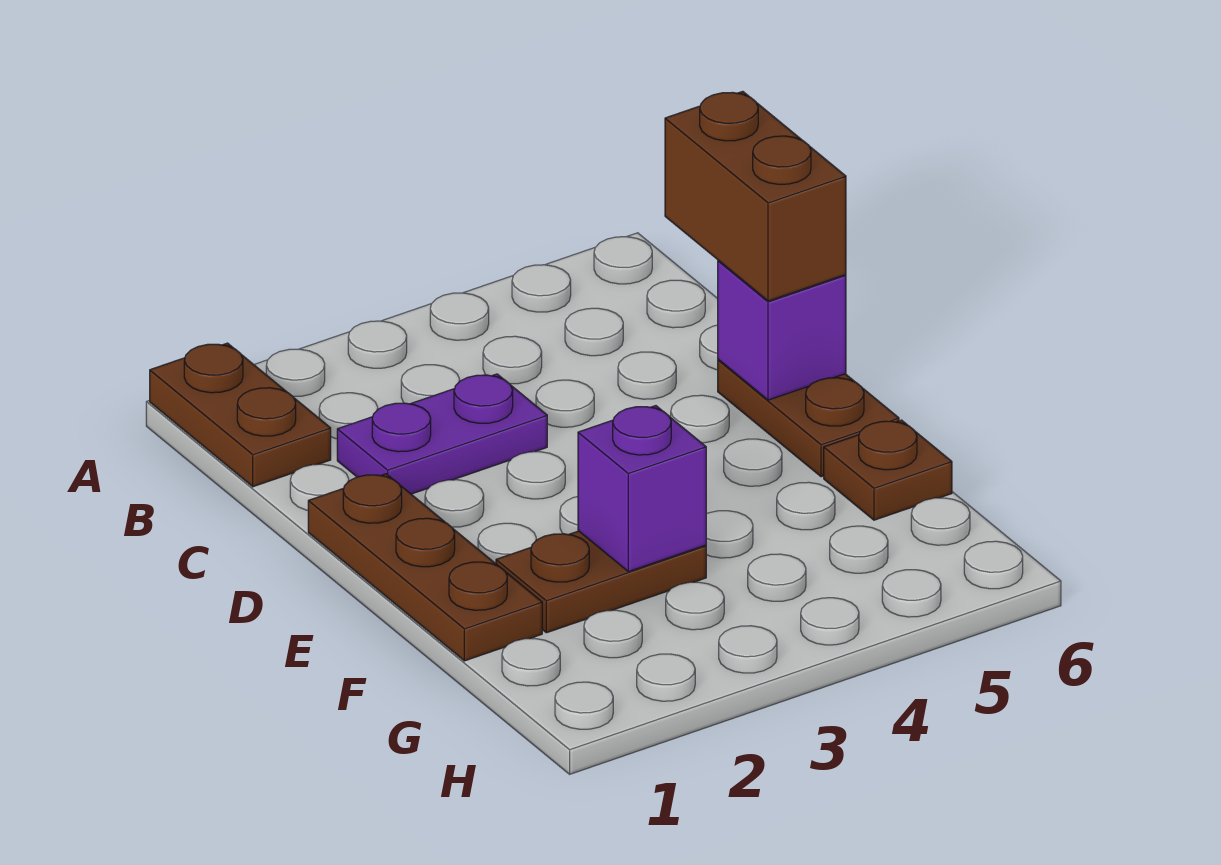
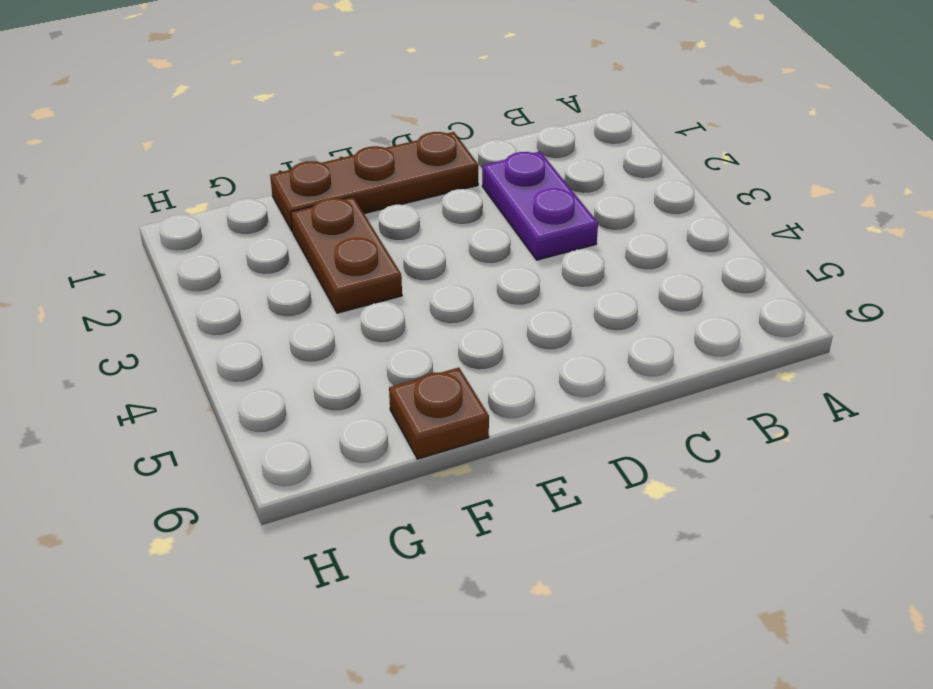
none -> brown 1x2 plate [150,343,331,487]
none -> brown 1x2 plate [718,360,899,477]

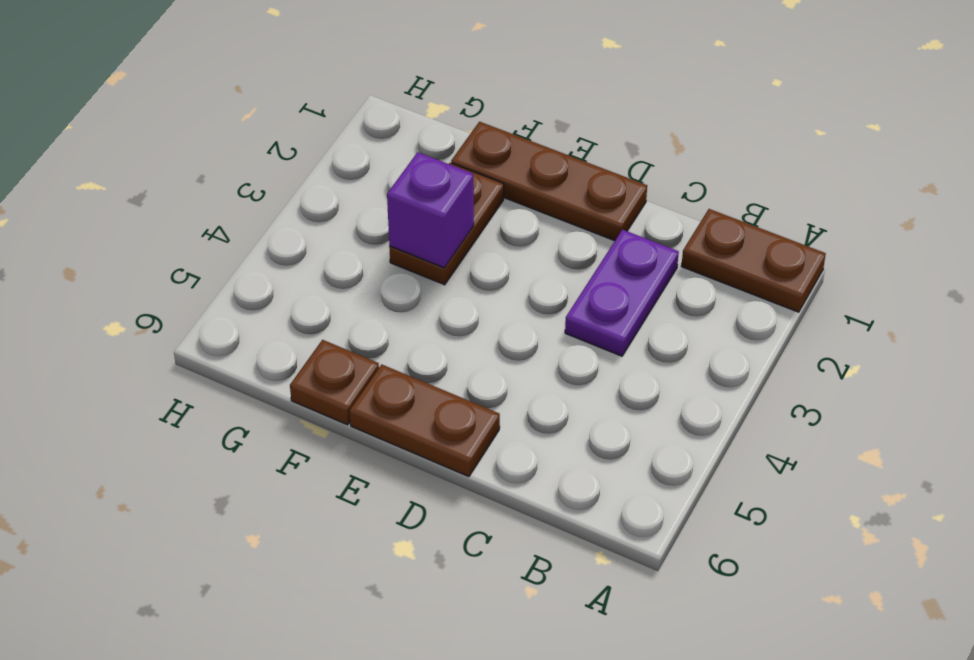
none -> purple 1x1 brick [718,260,846,400]
none -> brown 1x2 brick [665,91,846,301]

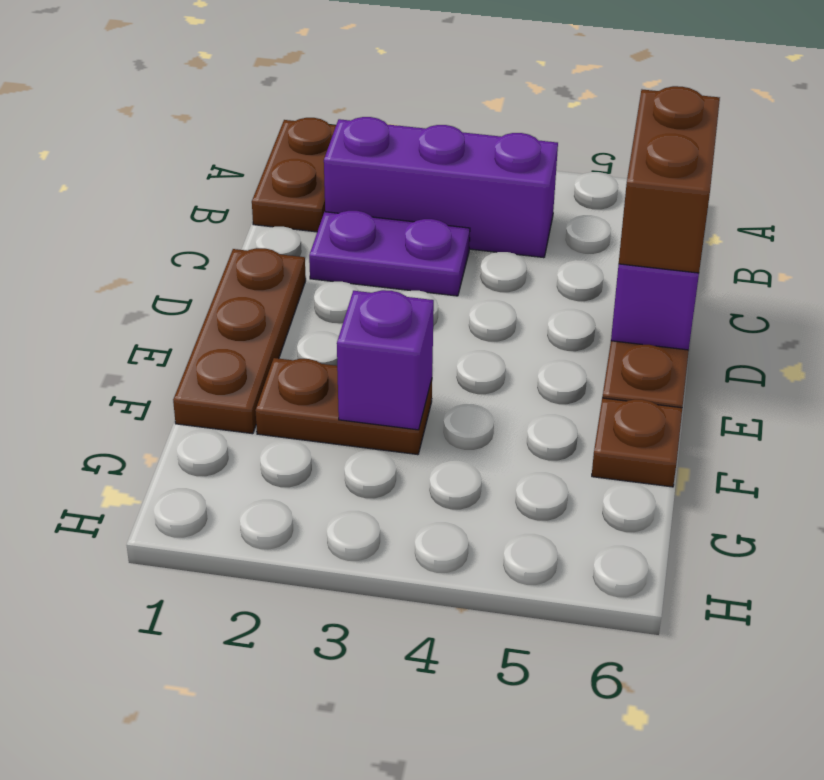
purple 1x3 brick [324,117,558,258] -> none

